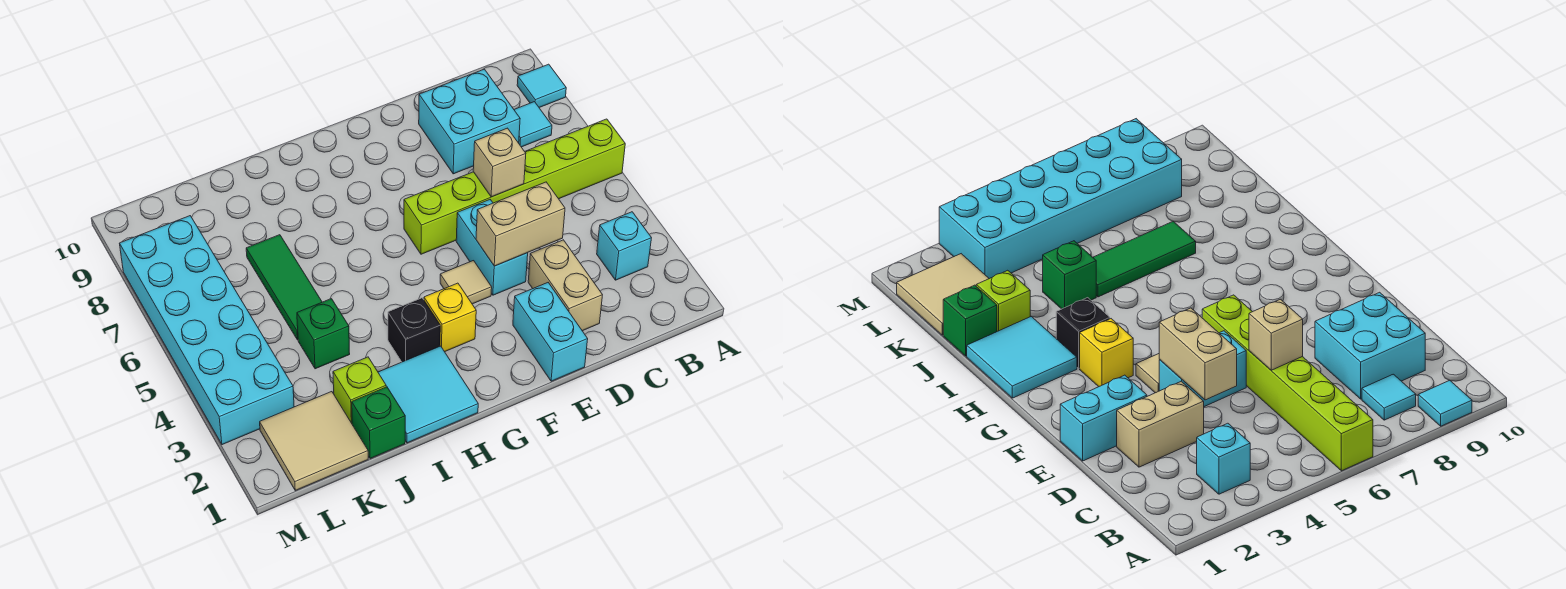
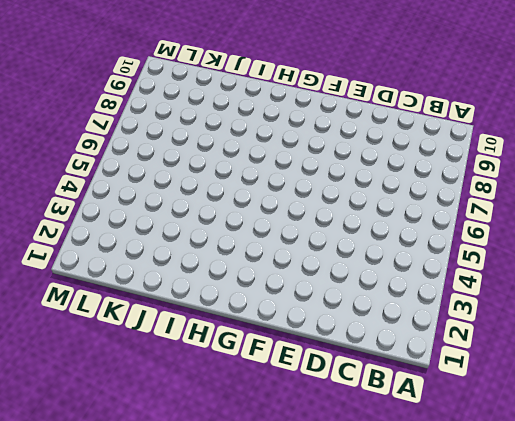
none -> lime 1x6 brick [404,119,625,254]
none -> cyan 1x1 tile [517,64,566,108]
none -> cyan 1x1 brick [597,212,651,280]

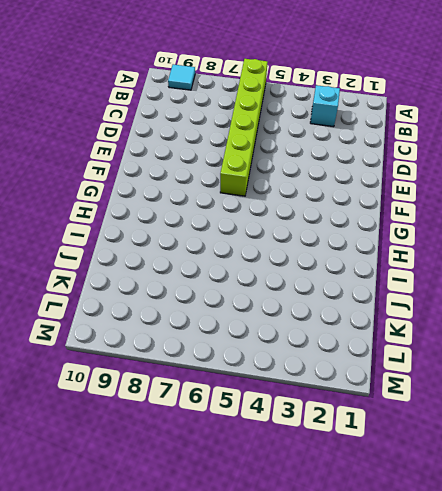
none -> cyan 1x1 tile [514,102,552,147]
none -> cyan 2x2 brick [419,69,520,174]
none -> tan 1x2 brick [528,240,602,331]

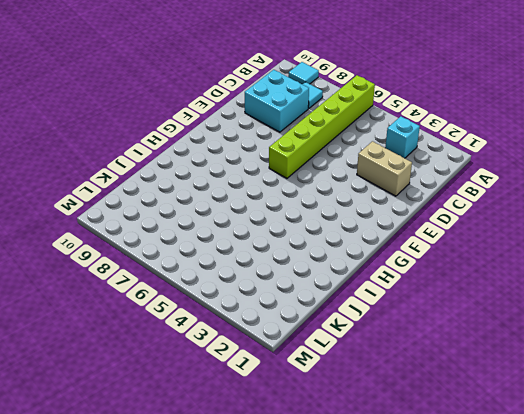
none -> cyan 1x2 brick [513,283,588,381]
none -> cyan 1x2 brick [456,200,528,295]
none -> tan 1x1 tile [440,261,492,304]

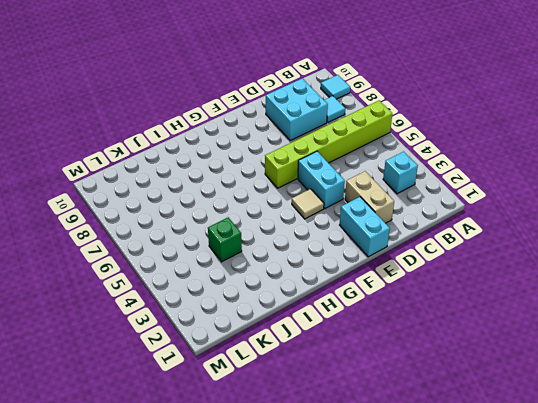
none -> yellow 1x1 brick [424,283,476,352]
none -> cyan 2x2 tile [378,346,478,443]
none -> black 1x1 brick [388,298,440,362]

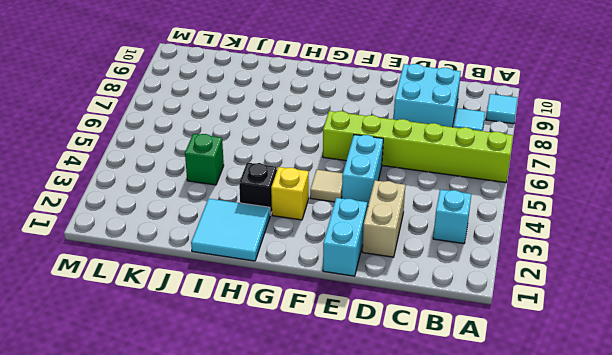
none -> green 1x1 brick [352,387,405,459]
none -> lime 1x1 brick [333,357,386,423]
none -> green 1x3 tile [246,235,322,340]

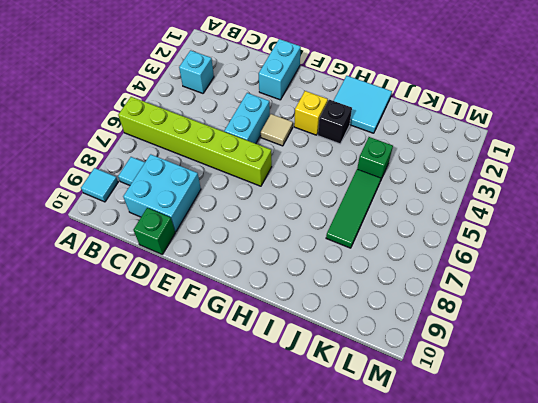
green 1x1 brick [133,208,175,254] -> green 1x1 brick moved to [352,387,405,459]
none -> tan 1x2 brick [528,240,602,331]
none -> lime 1x1 brick [333,357,386,423]
none -> tan 2x2 tile [260,392,368,490]

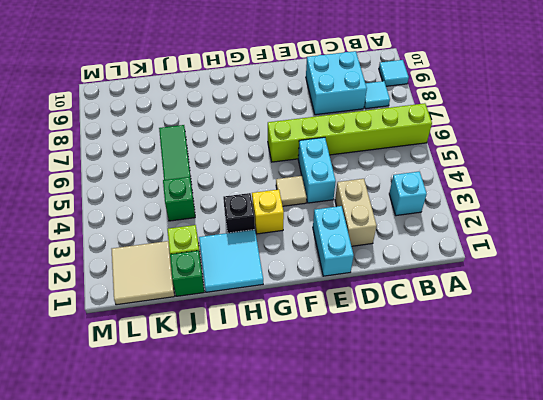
none -> cyan 2x6 brick [120,216,294,445]
none -> tan 1x2 brick [476,182,565,266]
none -> tan 1x1 brick [473,128,526,197]

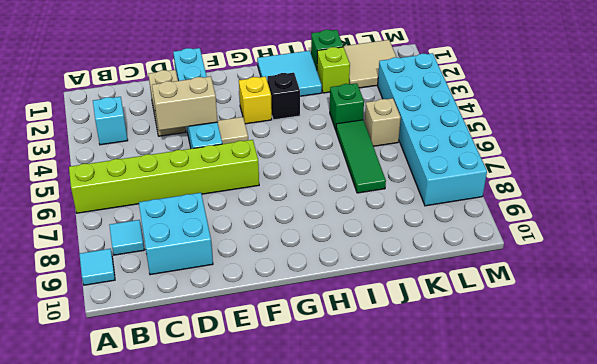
tan 1x1 brick [365,98,401,146] -> tan 1x1 brick moved to [473,128,526,197]

